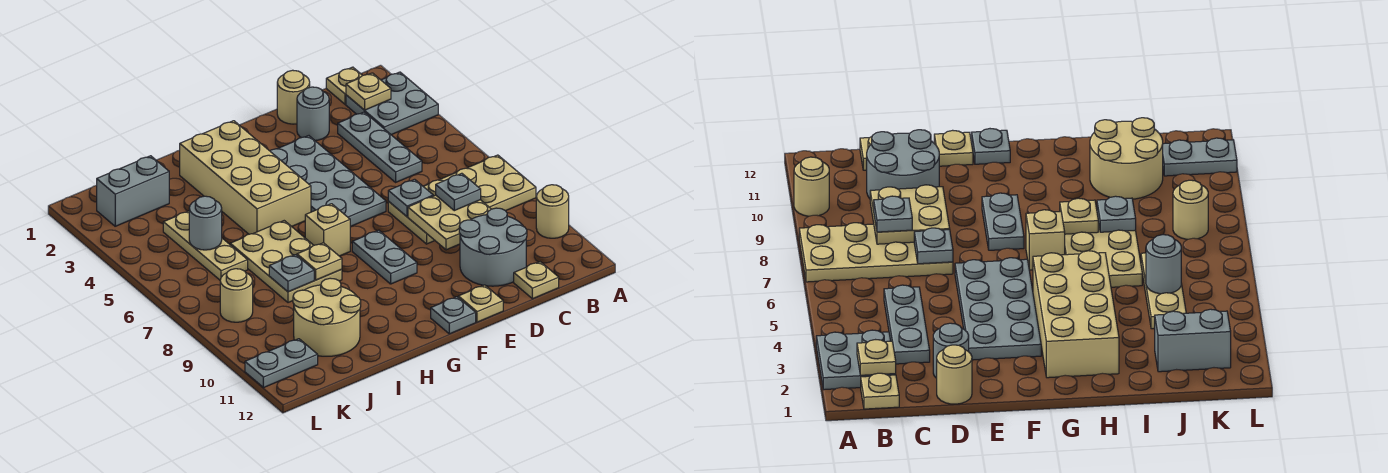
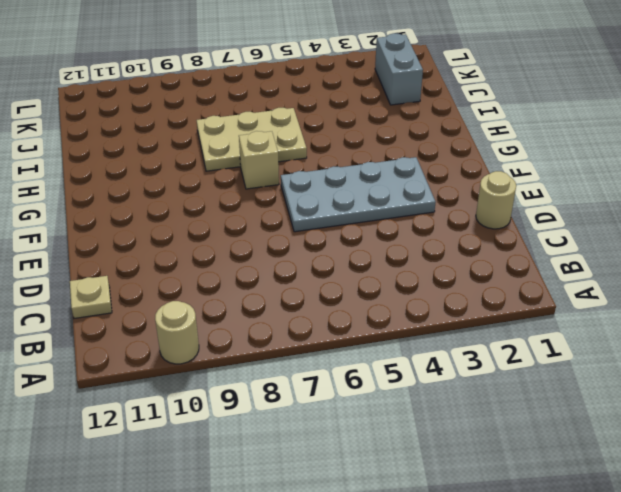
none -> grey 2x2 plate [346,72,438,135]
none -> tan 2x4 plate [388,155,536,244]
none -> tan 1x1 plate [326,67,363,104]

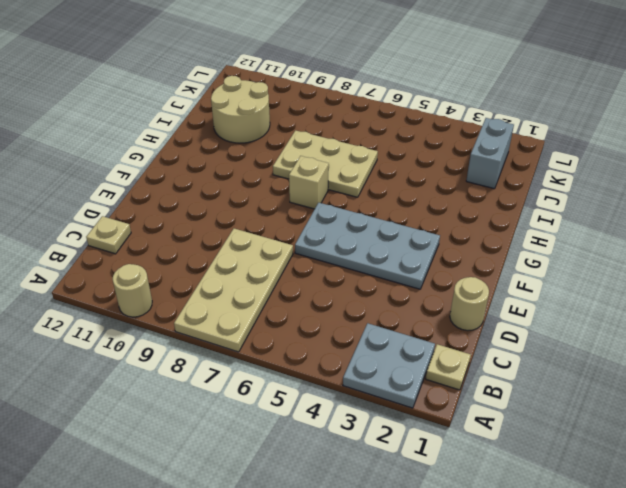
none -> grey 1x3 plate [338,112,422,182]
none -> grey 2x2 round brick [459,208,527,286]
none -> grey 1x1 round brick [297,87,329,141]

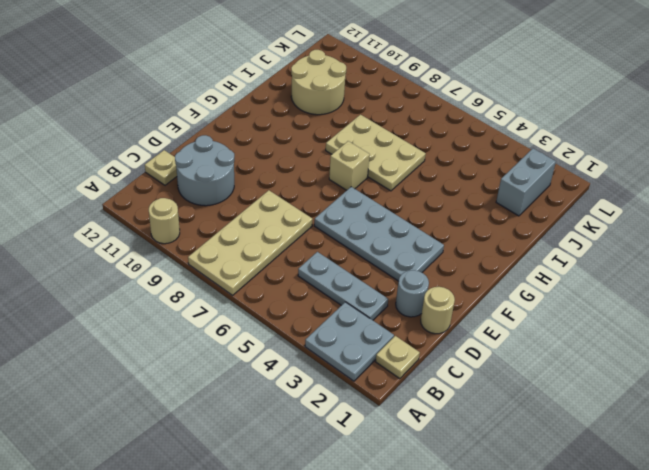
none -> tan 1x1 plate [458,285,503,322]
none -> grey 1x2 plate [352,230,417,284]
none -> grey 1x1 plate [431,297,476,334]

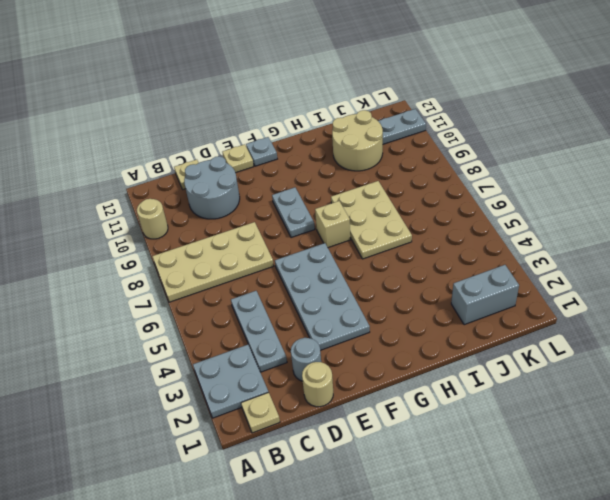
none -> tan 2x4 brick [180,121,311,234]
none -> tan 1x3 plate [163,211,248,280]
none -> tan 1x1 round brick [220,269,253,322]

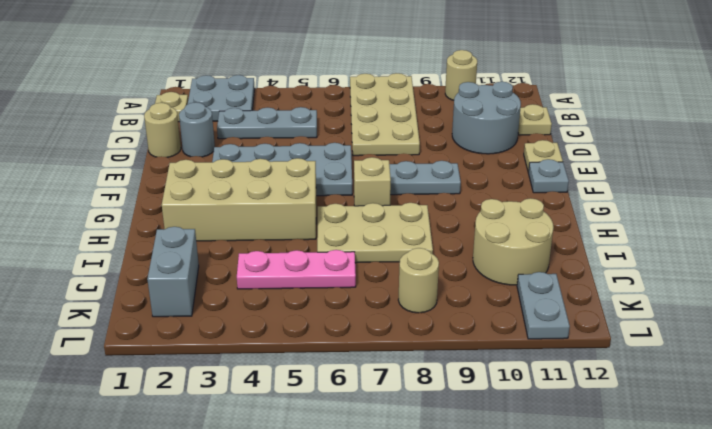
pink 1x3 plate [237,250,356,289] -> tan 1x3 plate [163,211,248,280]
none -> tan 1x1 plate [346,73,391,110]
none -> tan 2x2 plate [408,195,491,250]
none -> grey 1x1 plate [388,179,433,217]

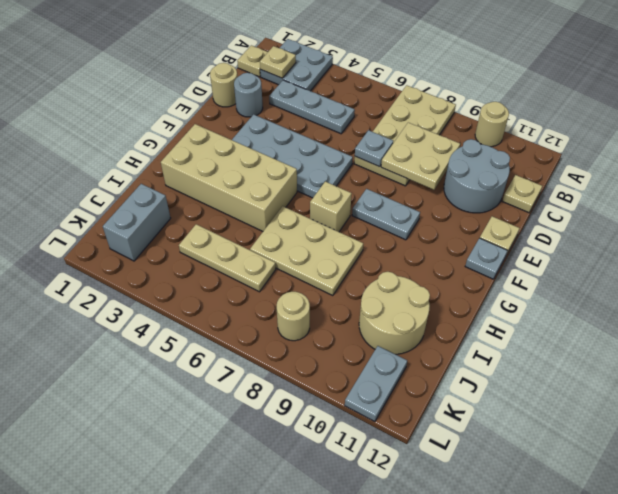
none -> tan 1x1 plate [297,243,342,280]
none -> grey 1x1 plate [269,255,314,292]
none -> grey 1x1 round brick [189,196,222,250]

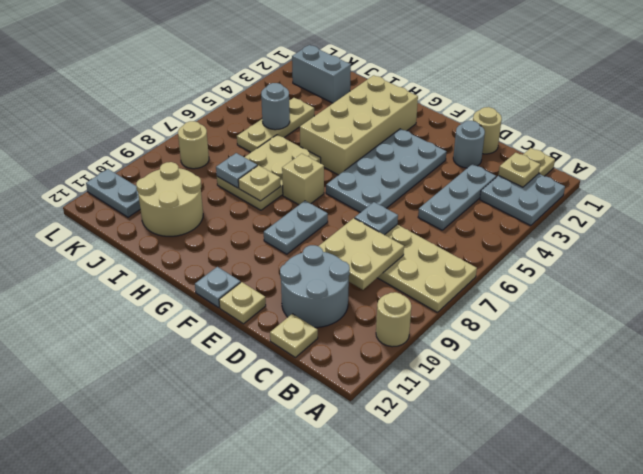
none -> grey 1x1 plate [436,173,481,211]

